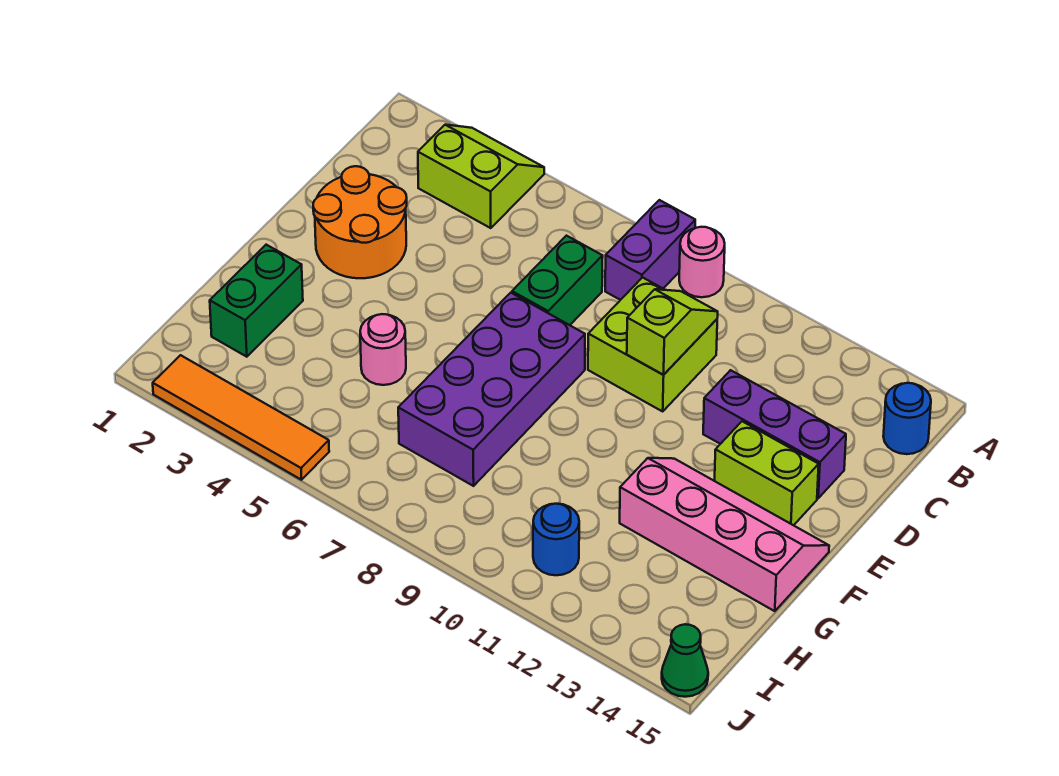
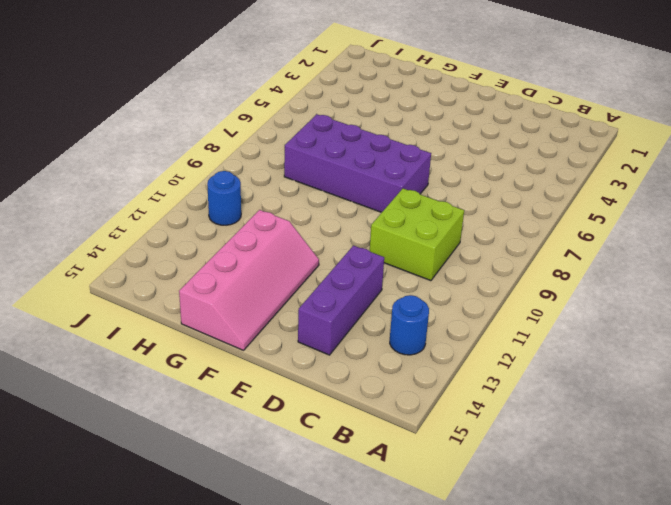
blue 1x1 round brick [390,295,429,355] -> blue 1x1 round brick moved to [883,383,931,454]
none -> lime 2x2 slope [418,125,544,228]
none -> purple 1x2 brick [605,200,695,300]
none -> pink 1x1 round brick [679,227,725,297]

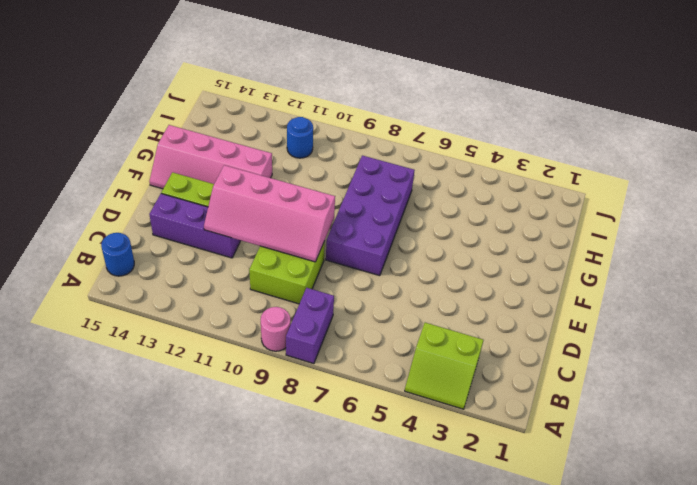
pink 2x4 slope [204,165,335,262] -> lime 1x2 slope [627,289,718,375]
none -> green 1x2 brick [512,236,603,325]
none -> orange 2x2 round brick [313,166,407,278]
none -> green 1x2 brick [210,245,303,357]

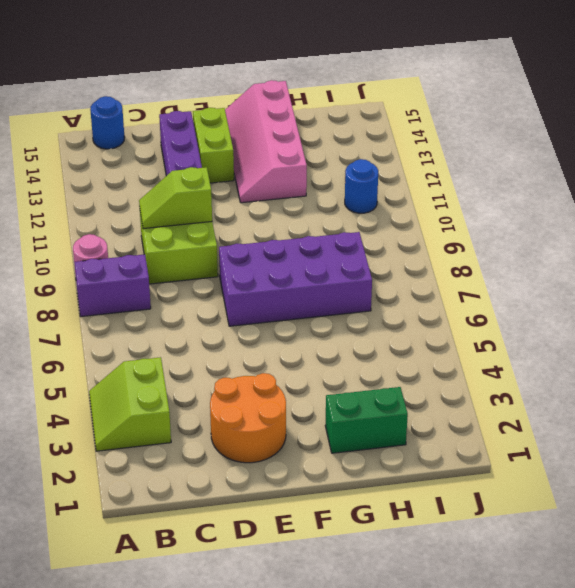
none -> green 1x2 brick [512,236,603,325]
none -> pink 1x1 round brick [360,314,406,385]
none -> orange 1x4 tile [153,355,329,480]

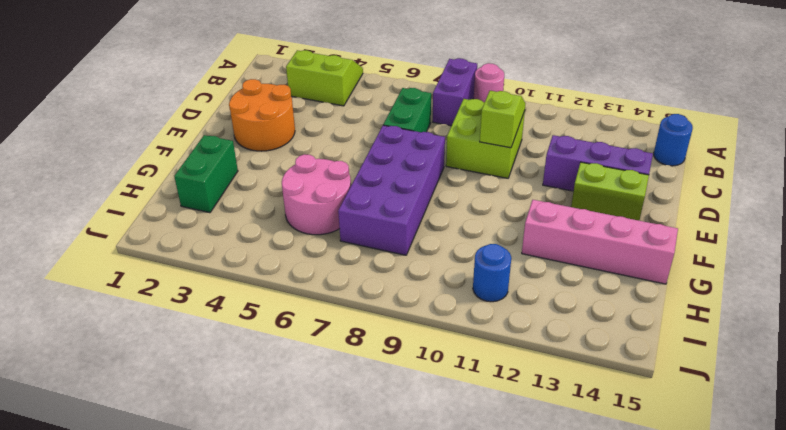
pink 2x2 round brick [282,154,351,235] -> pink 1x1 round brick [360,314,406,385]
none -> orange 1x4 tile [153,355,329,480]
none -> green 1x1 cone [662,624,708,697]

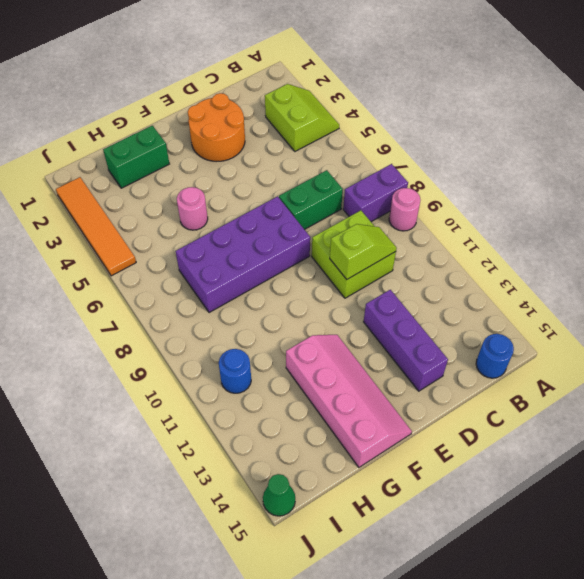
none -> lime 1x2 brick [715,421,819,525]

